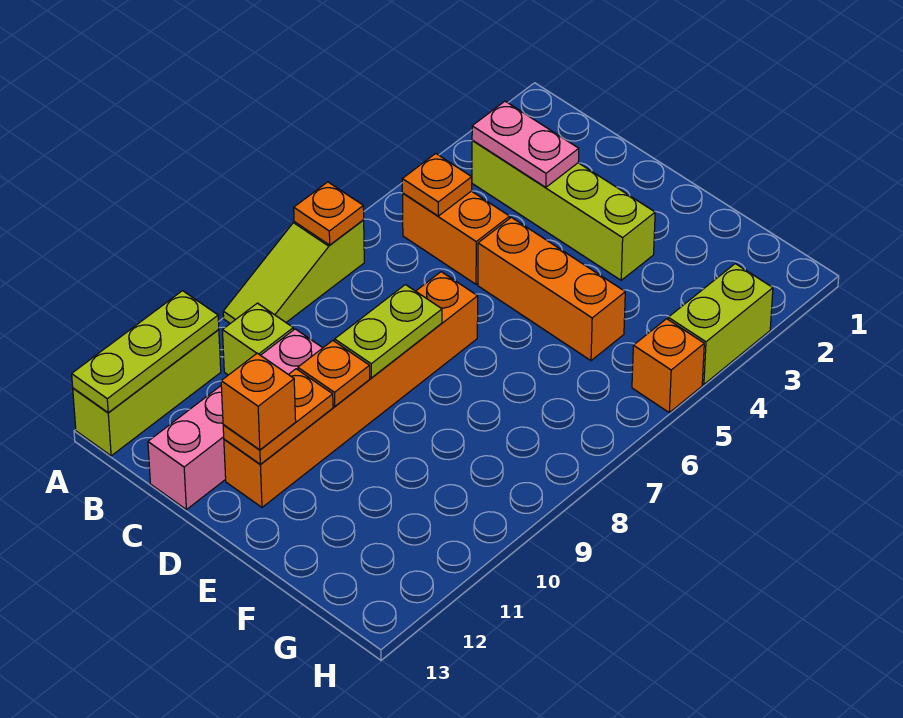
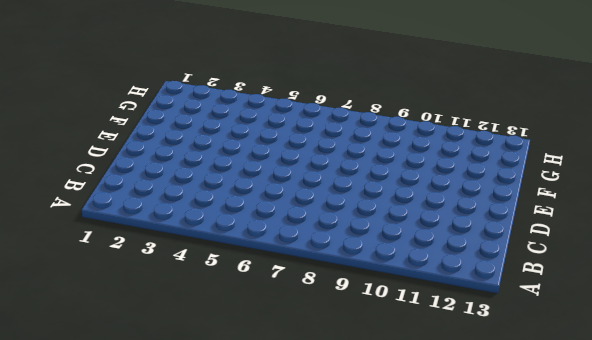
none -> lime 1x3 slope [223,220,364,323]
none -> lime 1x3 brick [73,330,221,456]
none -> lime 1x4 brick [472,140,655,280]

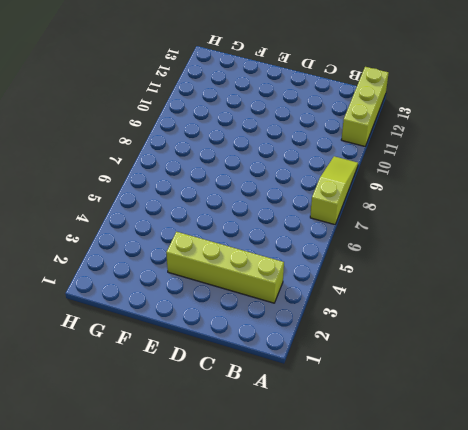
none -> orange 1x2 brick [403,191,510,284]
none -> lime 1x1 brick [222,303,293,375]
none -> pink 1x4 brick [148,329,322,510]

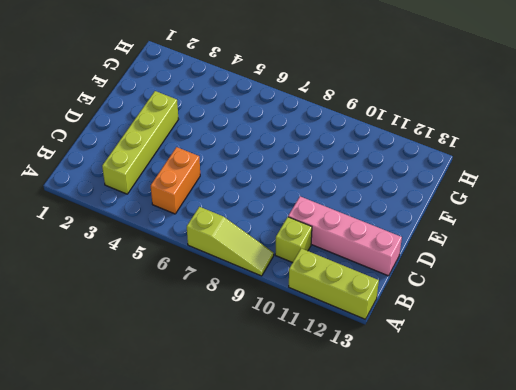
none -> orange 1x3 brick [478,217,625,361]
none -> orange 1x6 brick [224,272,478,507]
none -> lime 1x2 brick [668,264,773,384]

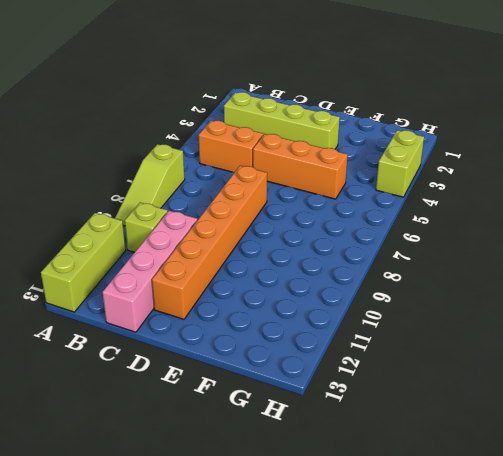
none -> orange 1x1 brick [632,319,704,413]
none -> orange 1x1 plate [294,182,364,245]
none -> lime 1x3 plate [72,291,219,413]

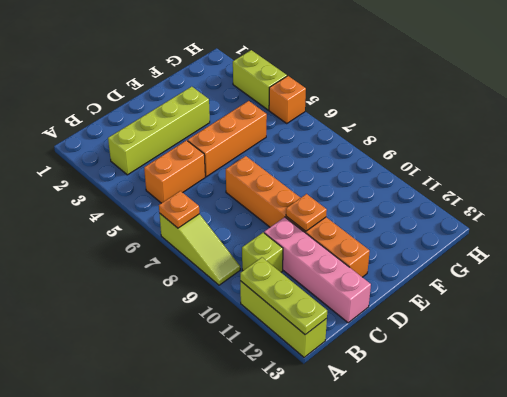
none -> pink 1x2 plate [472,101,579,187]
none -> orange 1x1 plate [402,154,472,216]
none -> lime 1x2 plate [335,285,442,378]

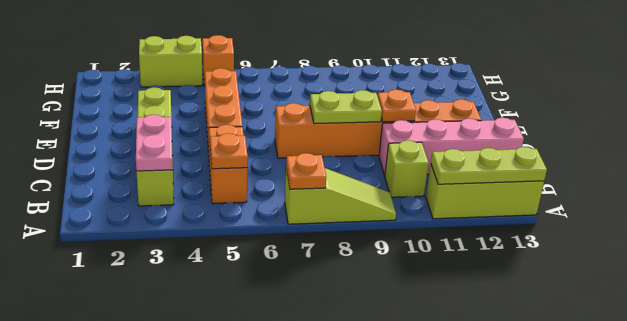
none -> orange 1x2 plate [223,369,333,464]
none -> orange 1x1 brick [221,353,296,450]

